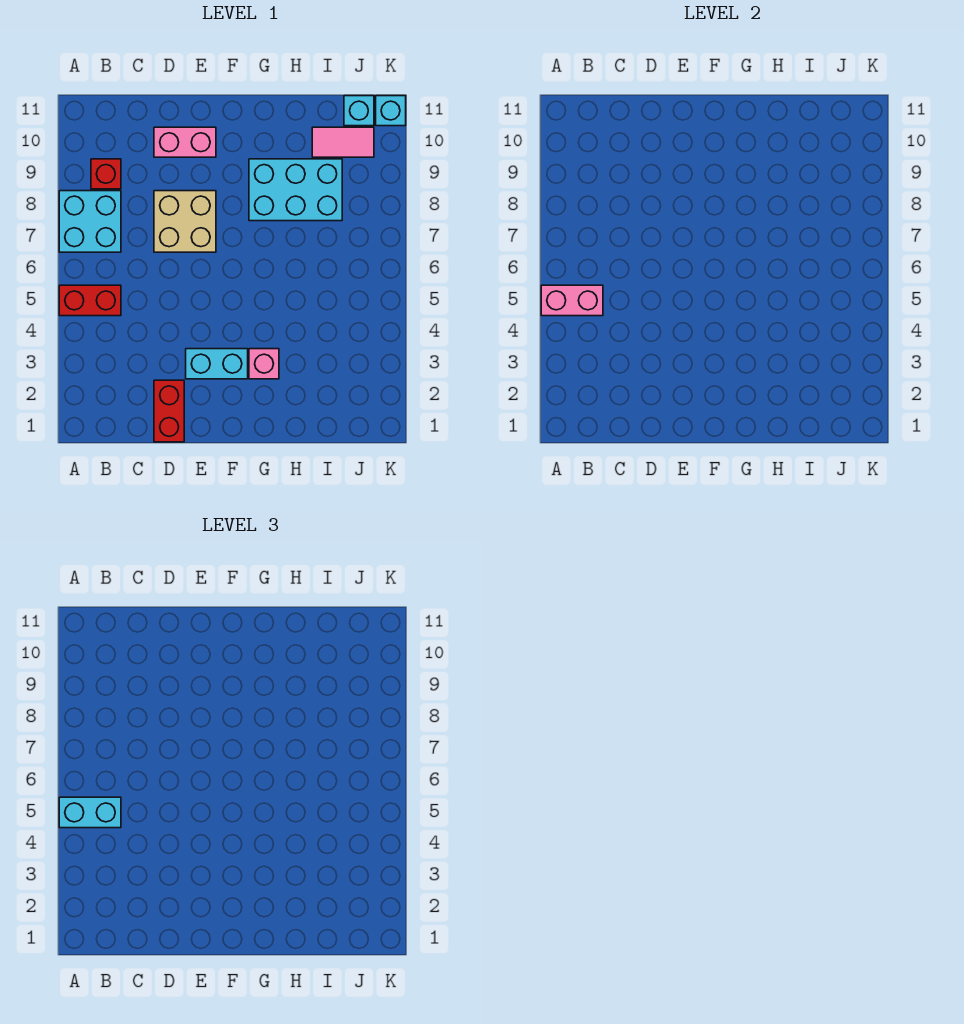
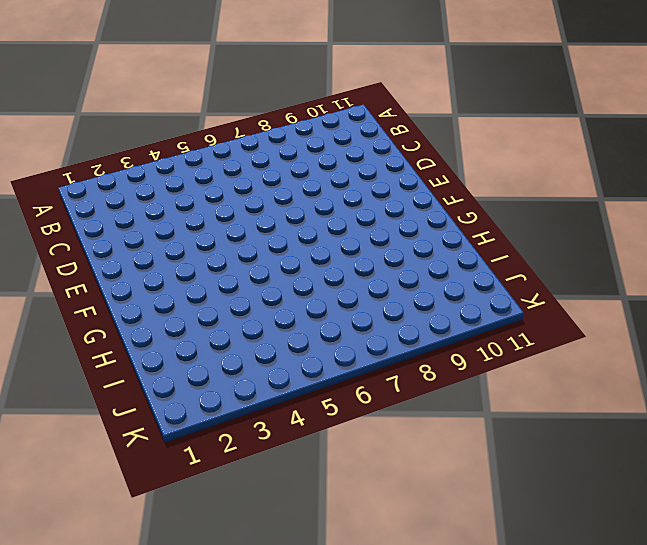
none -> red 1x2 brick [59,285,121,316]
none -> cyan 2x2 brick [59,191,121,252]
none -> red 1x1 brick [91,159,121,189]

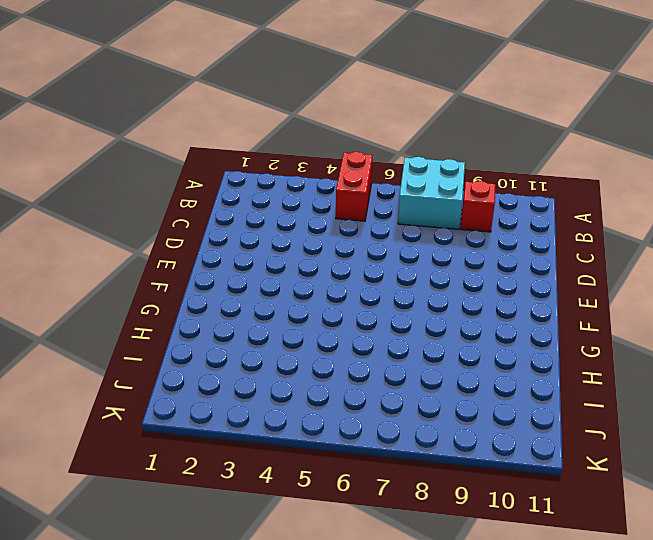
none -> red 1x2 brick [154,380,184,442]
none -> tan 2x2 brick [154,191,216,252]
none -> pink 1x2 brick [154,127,216,157]

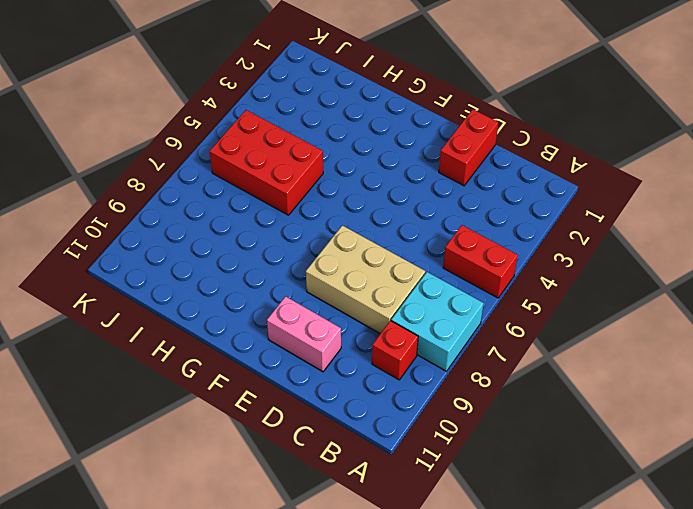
tan 2x3 brick [306,225,425,334] -> tan 2x2 brick [154,191,216,252]
red 2x3 brick [210,110,323,215] -> none
none -> cyan 1x2 brick [186,349,248,379]
none -> pink 1x1 brick [249,349,279,379]
none -> cyan 2x3 brick [249,159,342,221]

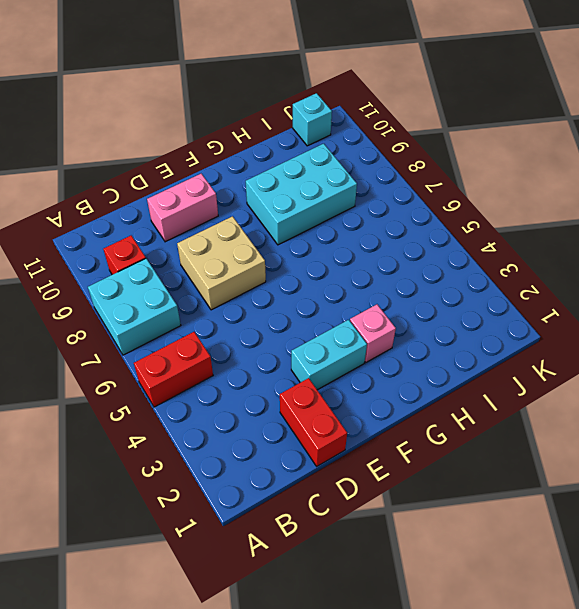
none -> pink 1x2 tile [312,127,374,157]
none -> cyan 1x1 brick [376,96,406,126]
none -> pink 1x2 brick [541,285,603,316]

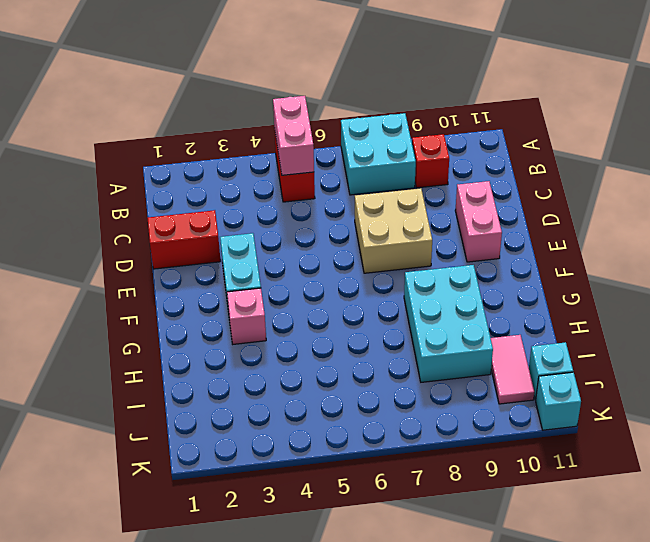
none -> cyan 1x2 brick [59,797,121,828]

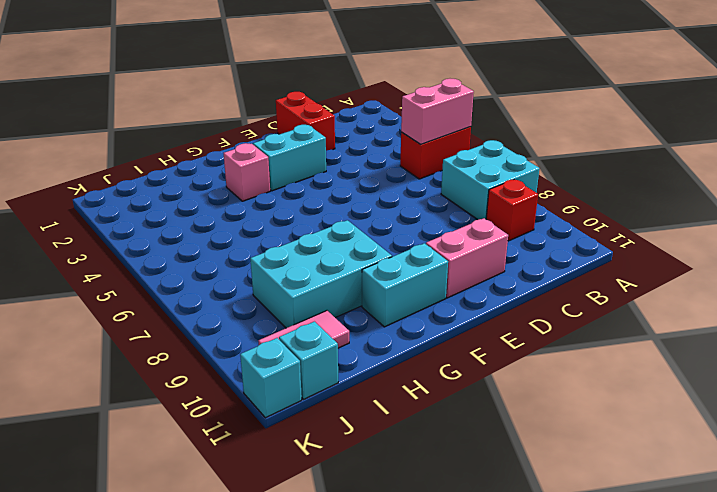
cyan 1x2 brick [362,243,448,327] -> cyan 1x2 brick moved to [59,797,121,828]
none -> tan 2x2 brick [154,191,216,252]

